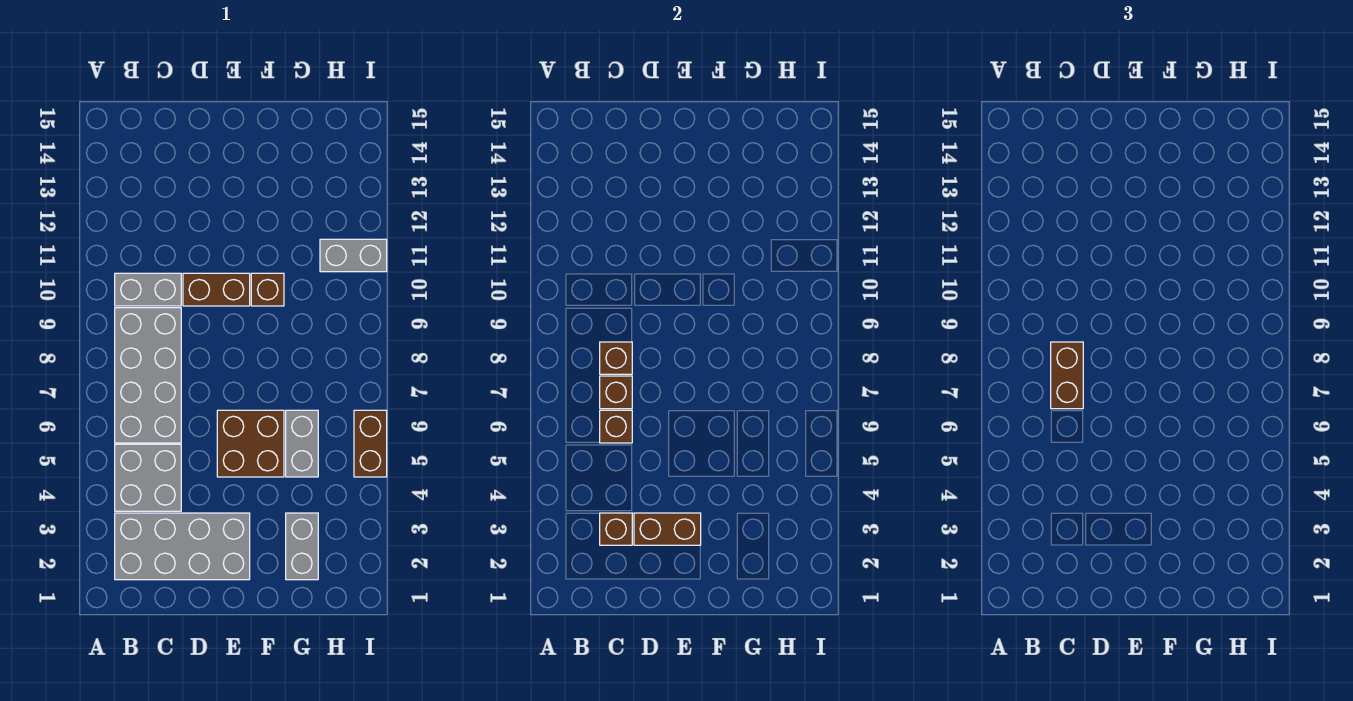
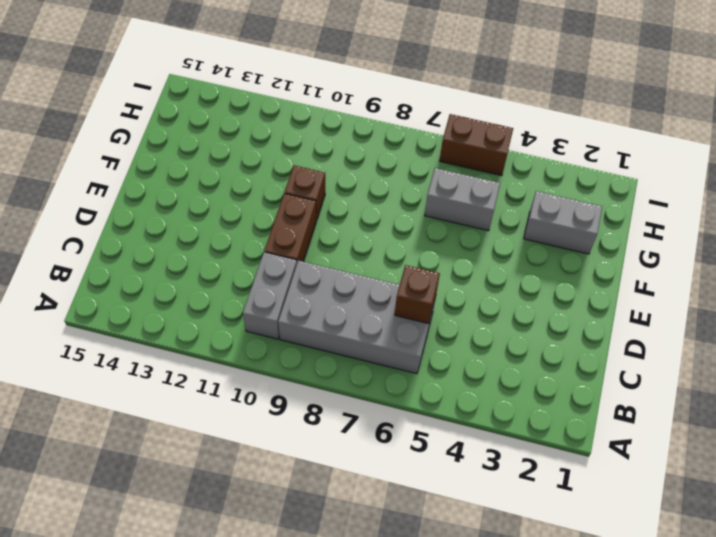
none -> grey 2x4 brick [115,513,250,580]
none -> grey 2x2 brick [115,444,181,511]
none -> brown 2x2 brick [217,410,284,477]

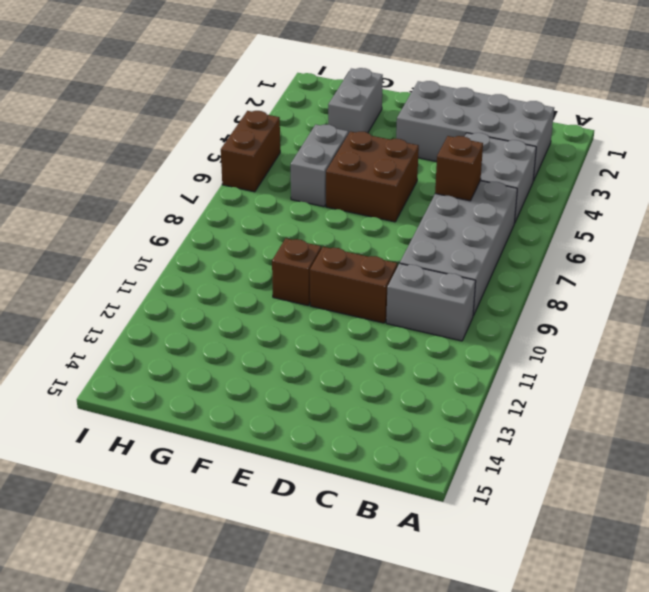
none -> grey 1x2 brick [320,239,387,272]
none -> brown 1x1 brick [600,513,632,545]
none -> brown 1x1 brick [600,376,632,409]

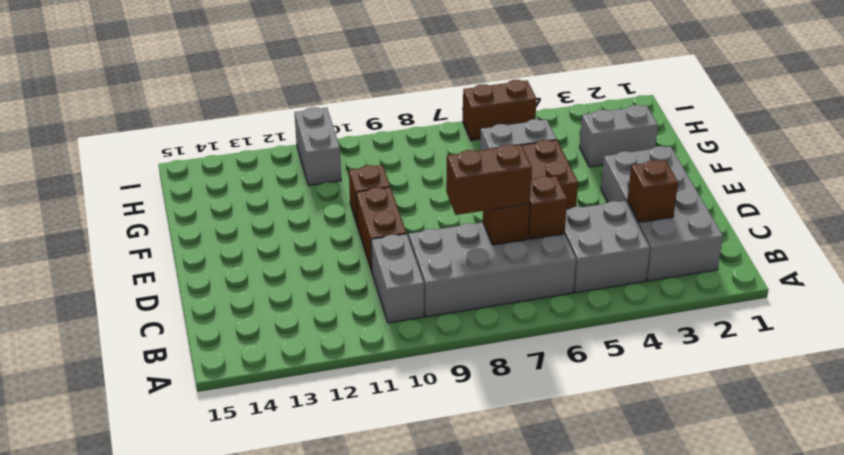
none -> brown 1x1 brick [600,342,632,374]
none -> brown 1x2 brick [634,513,701,545]

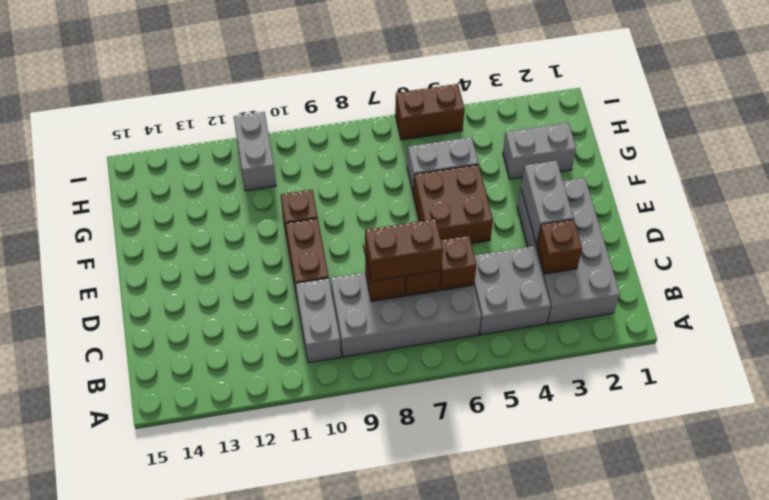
grey 1x2 brick [521,161,573,244] -> brown 1x2 brick [634,513,701,545]

